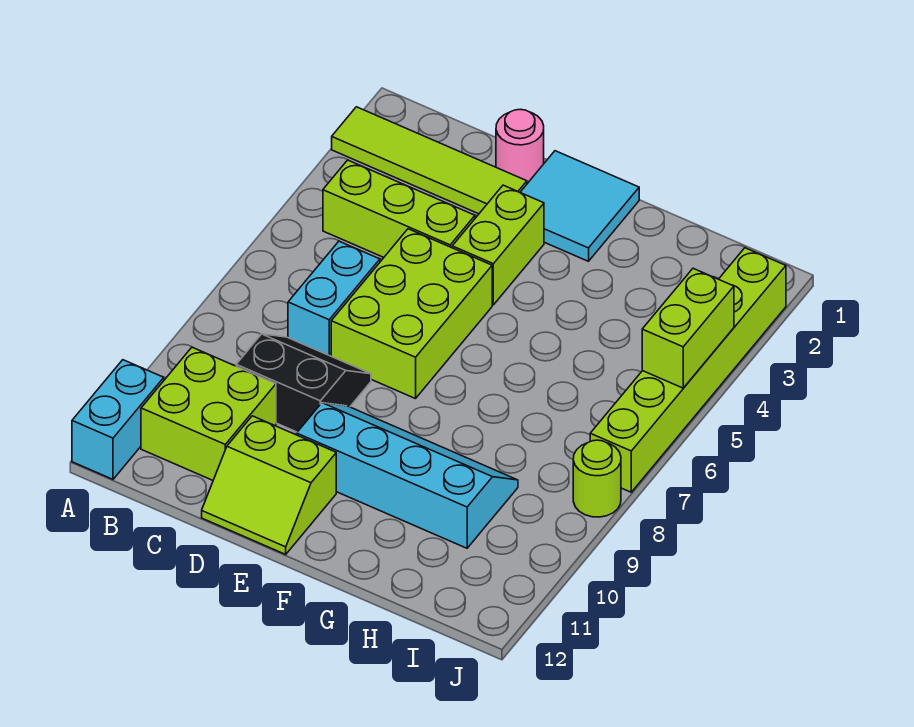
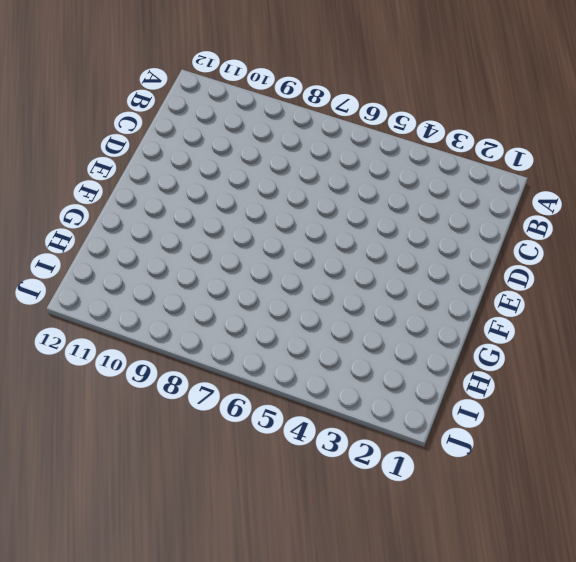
none -> lime 1x4 tile [332,107,527,214]
none -> cyan 1x2 brick [72,360,164,479]
none -> lime 1x3 brick [323,160,475,257]

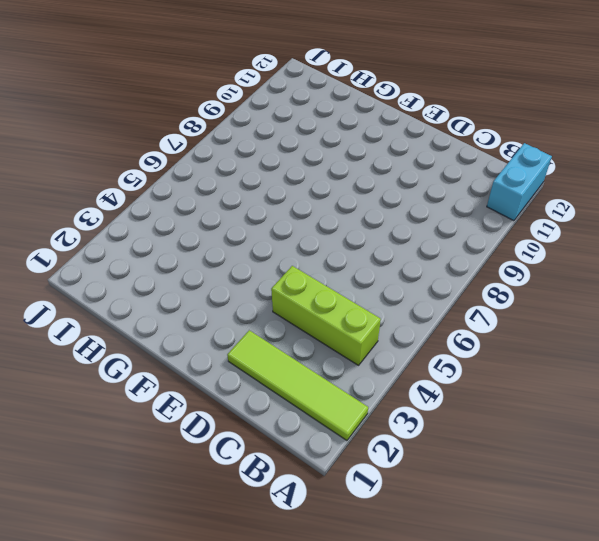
none -> lime 2x2 brick [141,347,276,480]
none -> cyan 1x2 brick [288,241,380,356]
none -> black 2x2 slope [236,334,371,432]

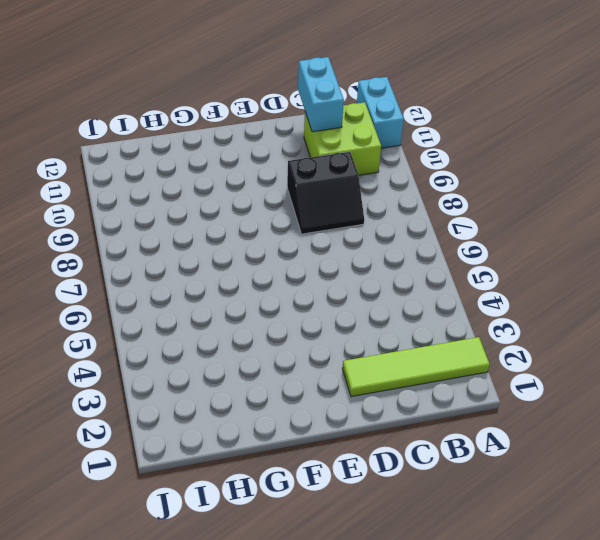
cyan 1x2 brick [298,57,344,132] -> cyan 1x2 brick moved to [288,241,380,356]
none -> lime 1x3 brick [323,160,475,257]
none -> pink 1x1 round brick [496,109,544,184]
none -> lime 2x3 brick [331,229,492,399]

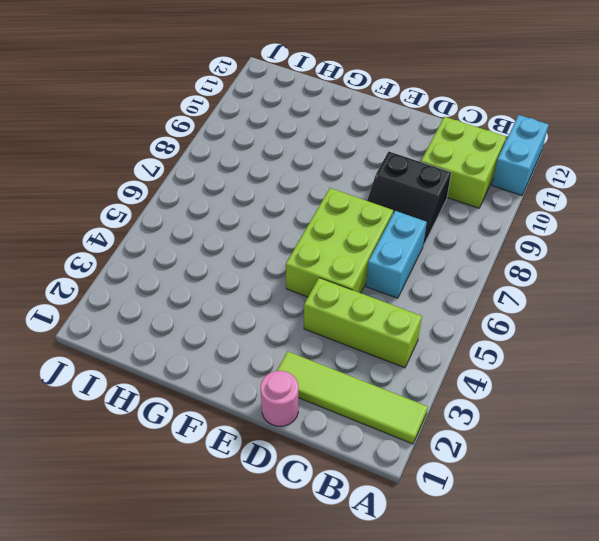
none -> lime 2x2 slope [202,416,336,554]
none -> cyan 2x2 tile [520,151,639,261]
none -> lime 1x2 brick [452,185,544,305]

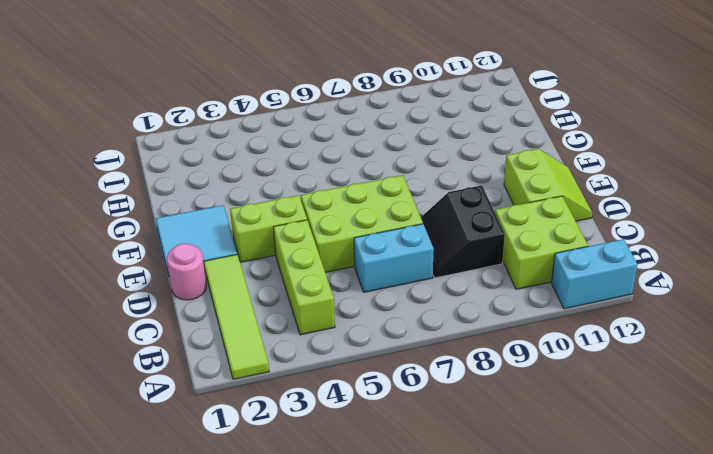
none -> cyan 2x4 slope [297,403,518,548]
none -> lime 1x6 brick [590,248,786,492]
none -> lime 1x1 round brick [573,440,621,517]

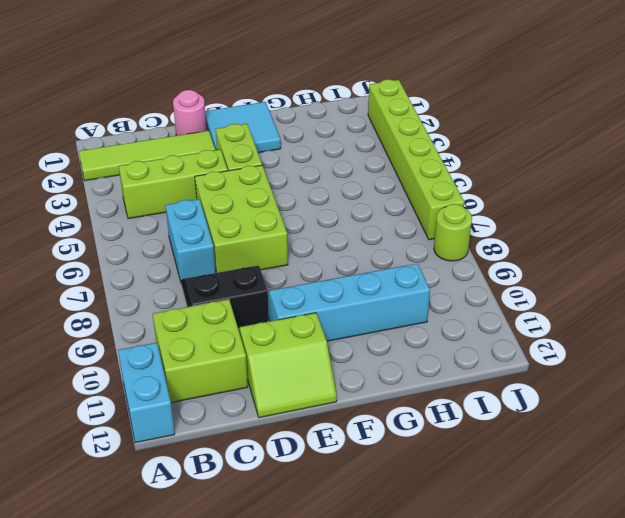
none -> lime 1x2 brick [642,269,734,388]

